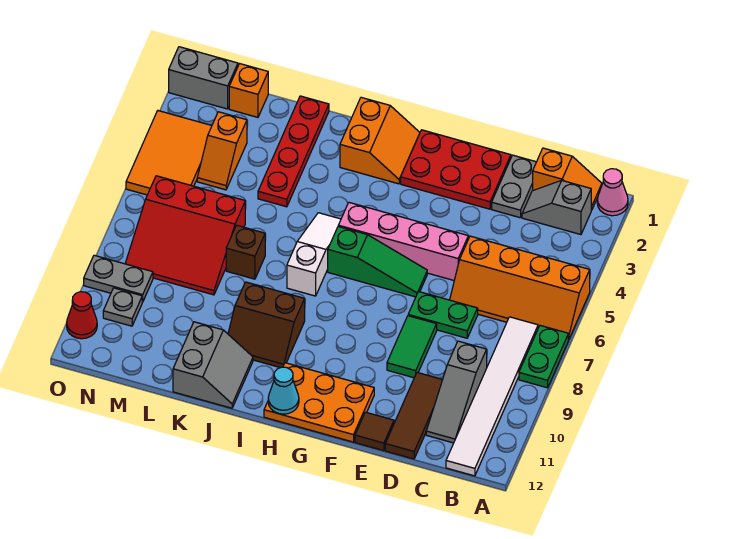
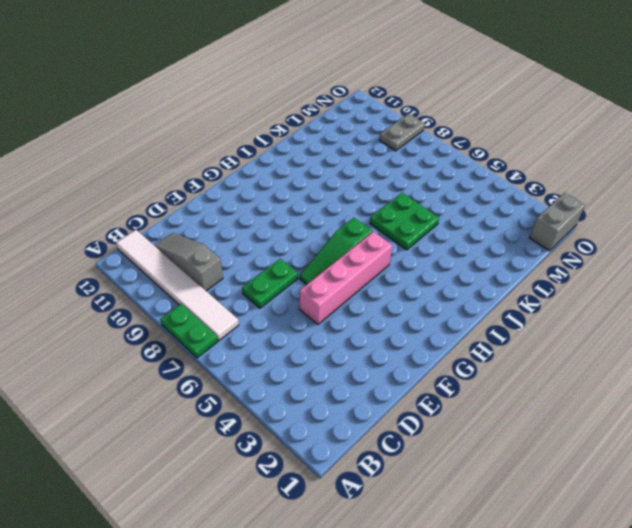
green 2x2 plate [370,193,439,250] -> none
none -> pink 1x1 cone [597,169,628,216]
none -> orange 2x4 slope [450,236,590,340]
none -> orange 1x2 slope [533,148,602,210]
none -> grey 1x2 slope [522,181,591,235]

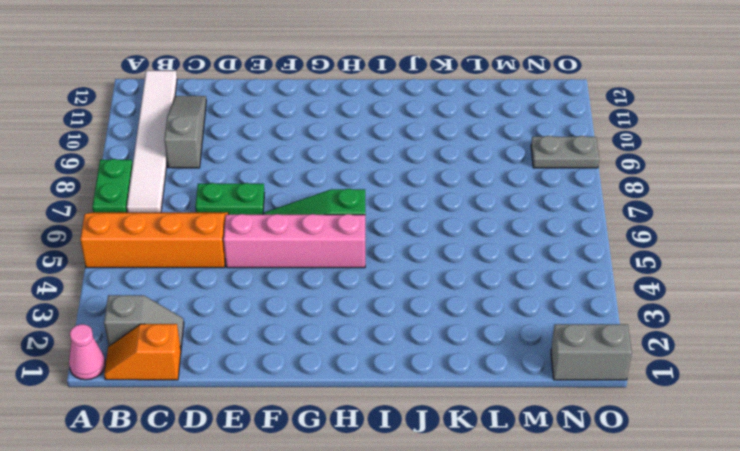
none -> grey 1x2 plate [492,155,536,218]
none -> brown 1x3 tile [385,373,443,459]
none -> red 2x3 plate [401,130,511,209]
none -> green 1x2 tile [387,316,437,378]

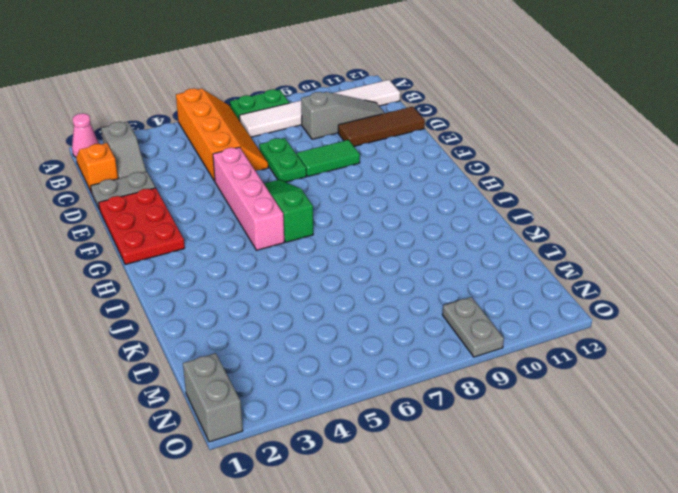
none -> brown 1x1 tile [355,412,394,451]
none -> orange 2x3 plate [264,363,374,442]
none -> orange 2x2 slope [340,97,420,184]
none -> white 1x3 slope [287,213,341,296]

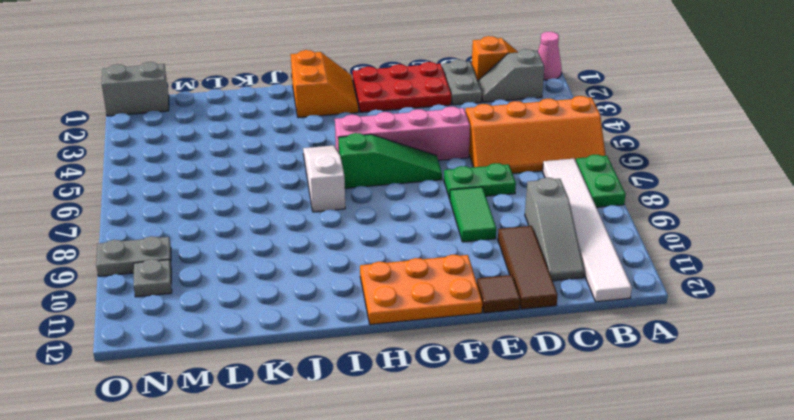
none -> brown 2x2 slope [228,282,305,368]
none -> grey 2x2 slope [173,322,253,408]
none -> red 1x4 plate [258,96,329,207]
none -> brown 1x1 brick [226,225,265,279]

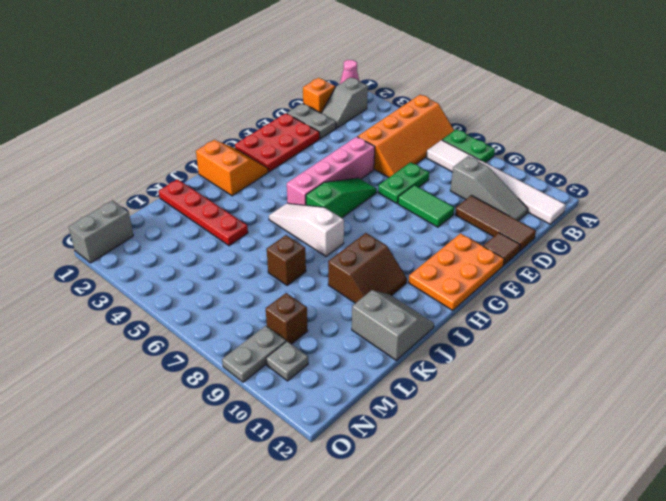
brown 1x1 brick [266,293,308,344] -> none
none -> red 3x3 slope [125,176,245,295]
none -> orange 1x1 brick [229,64,268,117]
none -> orange 1x2 slope [197,112,247,190]
none -> orange 2x3 tile [126,111,212,195]

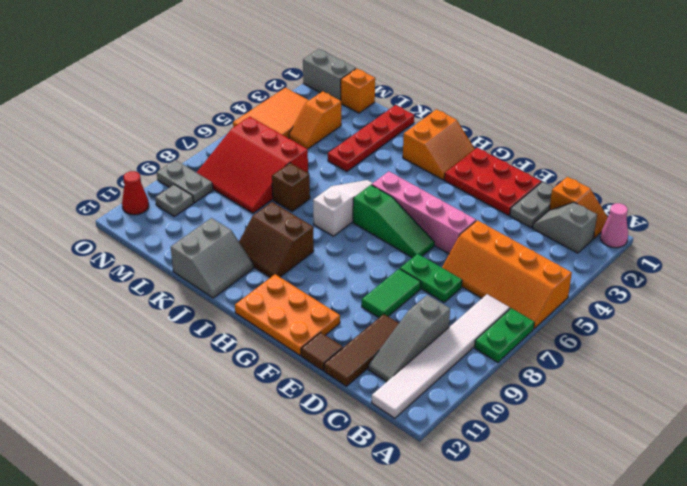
none -> cyan 1x1 cone [268,367,299,414]

